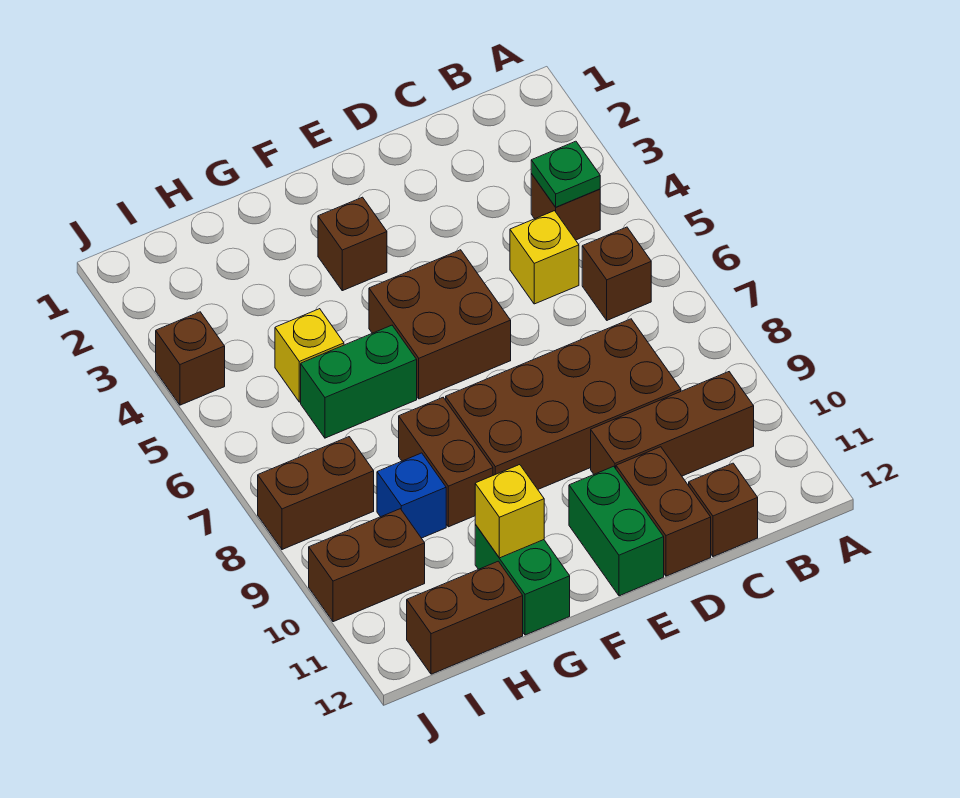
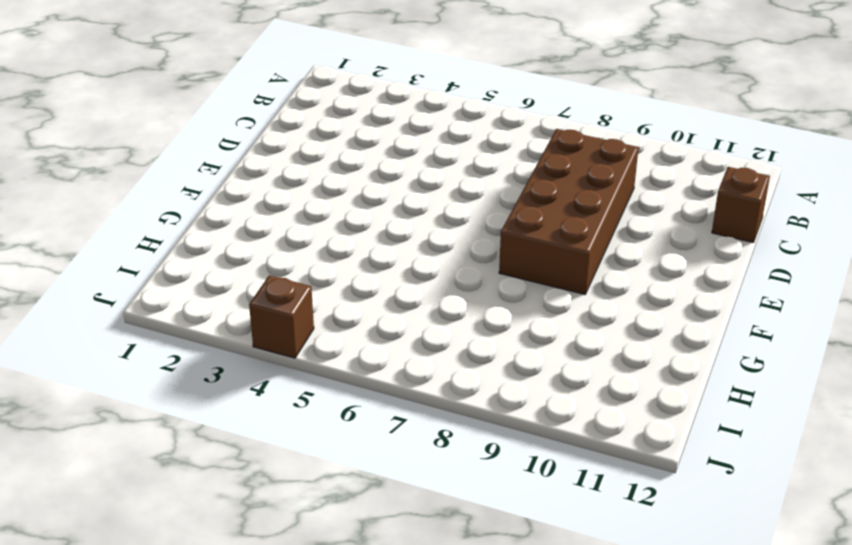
none -> brown 1x1 brick [531,174,600,240]
none -> brown 1x1 brick [582,227,651,320]
none -> brown 1x3 brick [591,372,754,476]

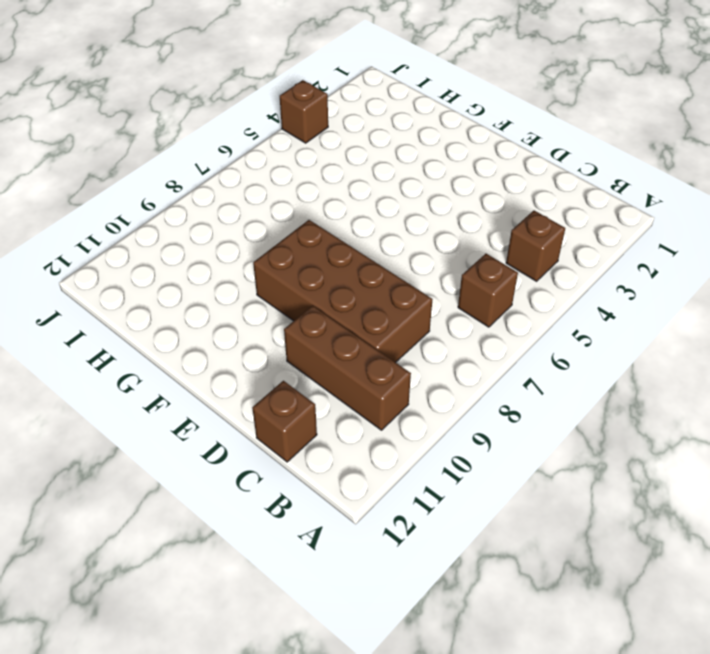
none -> yellow 1x1 brick [510,211,579,304]
none -> brown 1x2 brick [616,447,711,576]
none -> brown 2x2 brick [369,250,511,399]

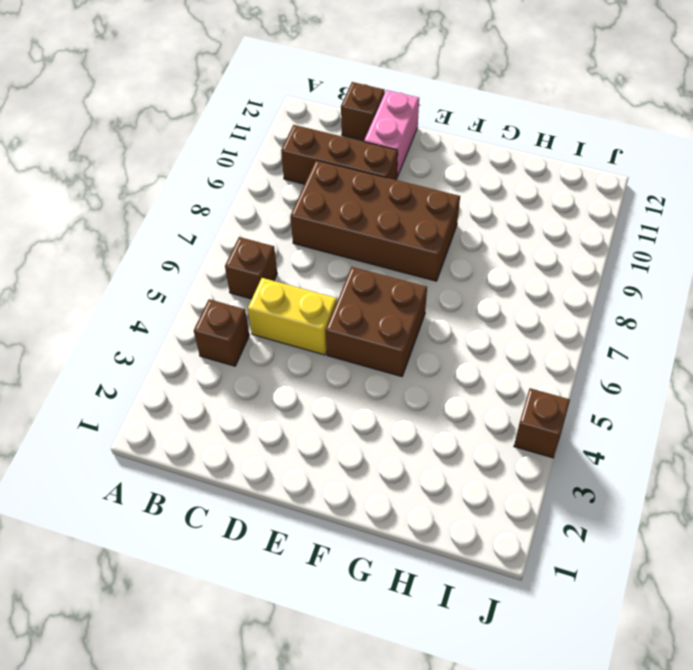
yellow 1x2 brick [248,278,337,355] -> yellow 1x1 brick [510,211,579,304]
pink 1x2 brick [364,90,419,177] -> brown 1x2 brick [616,447,711,576]
none -> green 1x2 brick [569,466,664,596]
none -> brown 1x1 brick [318,197,387,291]
none -> green 1x2 brick [301,325,417,438]

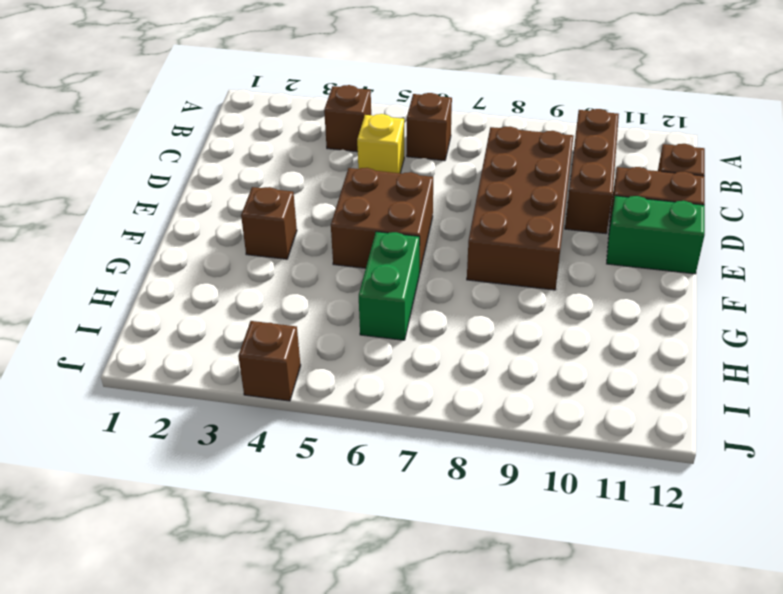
none -> brown 1x2 brick [399,398,493,527]
none -> green 1x2 brick [475,524,570,635]
none -> yellow 1x1 brick [275,309,344,402]

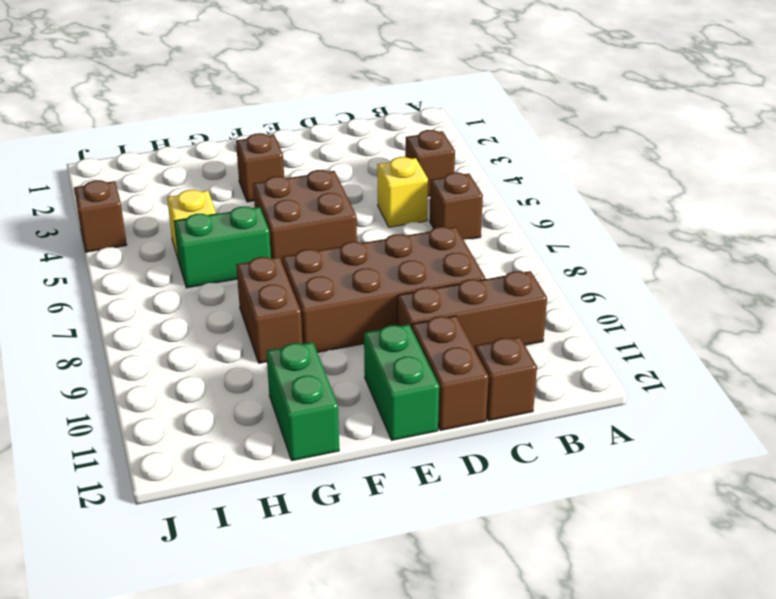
none -> blue 1x1 brick [377,453,446,538]
none -> brown 1x2 brick [407,561,523,674]
none -> brown 1x2 brick [258,437,374,550]

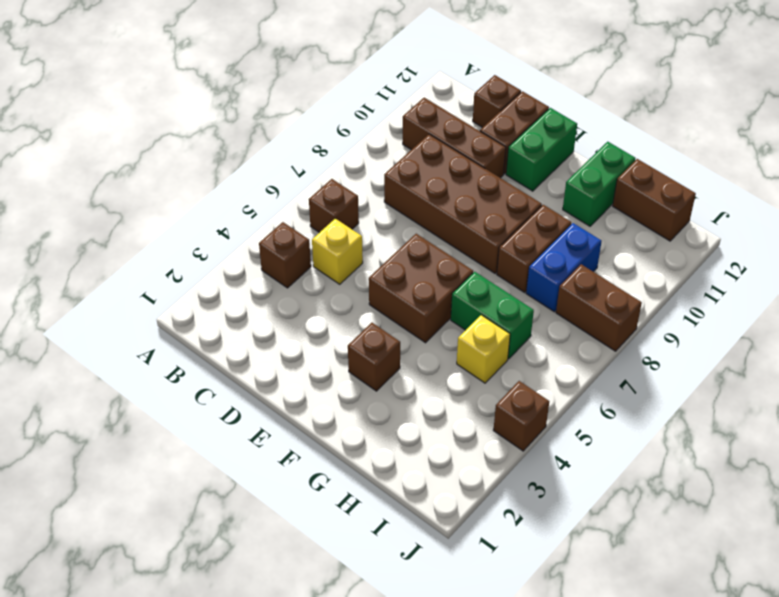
blue 1x2 brick [526,223,602,312] -> blue 1x1 brick [377,453,446,538]
none -> brown 1x2 brick [309,509,425,622]
none -> green 1x1 plate [531,141,600,207]
none -> yellow 1x1 brick [475,465,544,558]

